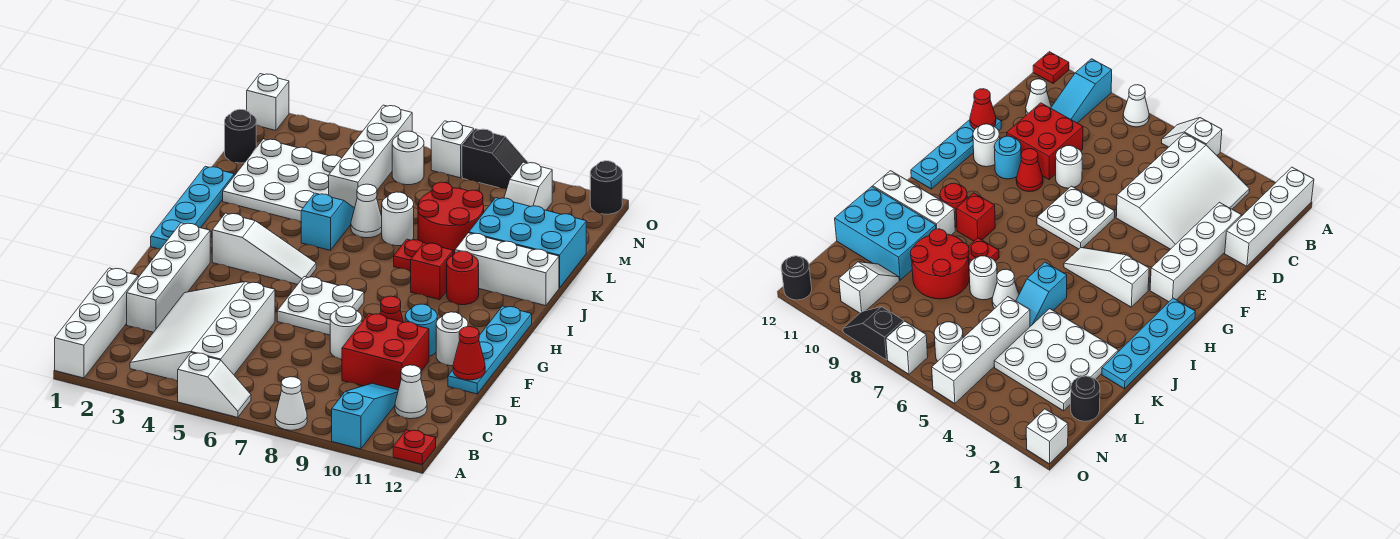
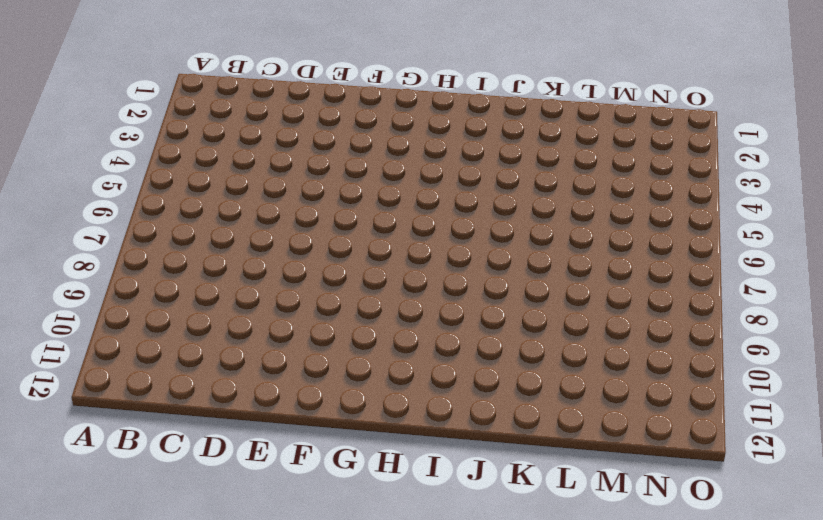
none -> white 1x4 brick [55,268,138,378]
none -> white 1x2 slope [178,353,251,417]
none -> white 1x1 cone [275,377,307,430]
none -> cyan 1x3 slope [332,383,398,449]

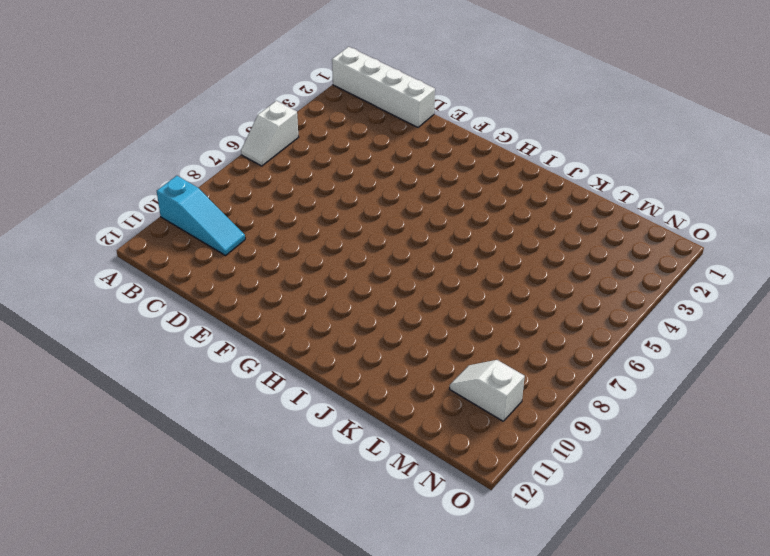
none -> white 1x1 cone [275,377,307,430]
none -> red 1x1 plate [393,430,436,465]
none -> white 3x4 slope [130,282,275,381]
none -> white 1x1 cone [395,365,427,419]

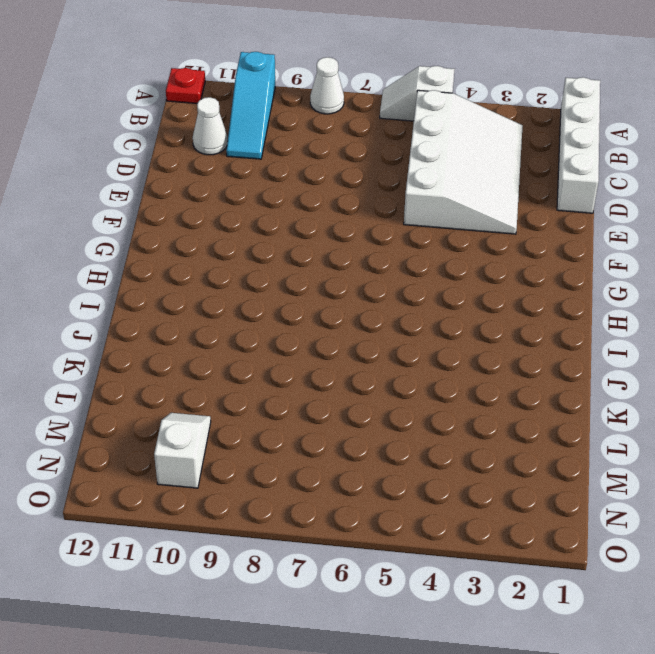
none -> white 1x4 brick [127,223,210,332]
none -> red 2x2 brick [342,314,429,390]
none -> white 1x1 round brick [330,306,362,359]
none -> cyan 1x4 plate [448,306,532,394]

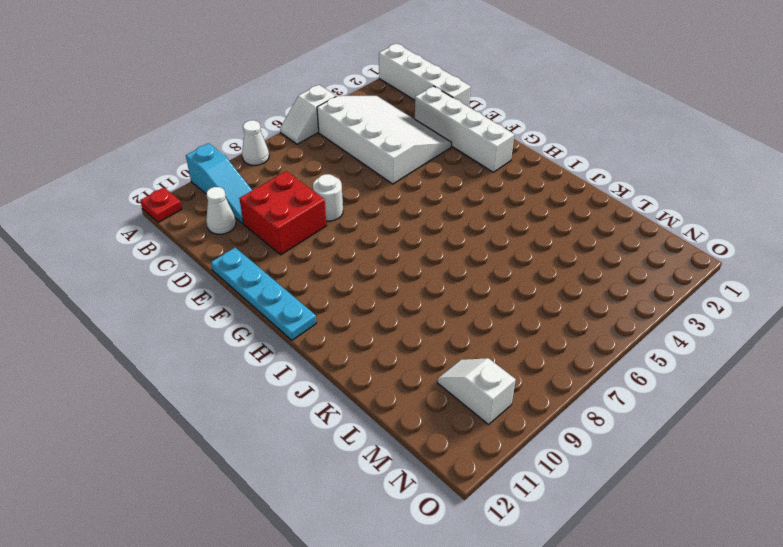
none -> white 2x2 plate [277,277,364,335]
none -> red 1x1 cone [380,296,403,322]
none -> cyan 1x1 round brick [405,304,437,356]
none -> white 1x1 round brick [436,312,468,366]

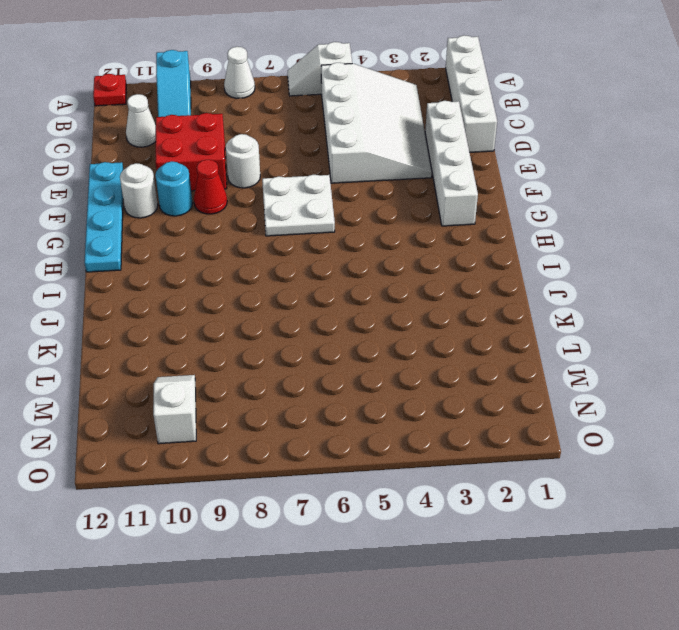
none -> cyan 1x4 plate [151,166,234,249]
none -> white 1x3 slope [212,213,316,284]
none -> red 1x1 brick [411,243,453,300]
none -> red 1x1 round brick [447,251,479,305]

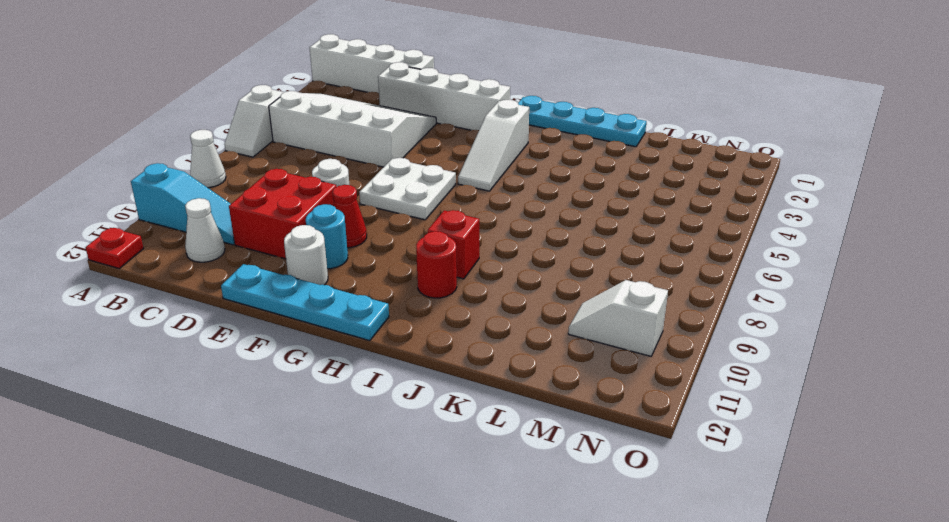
none -> cyan 1x2 slope [301,193,355,250]
none -> red 1x1 plate [394,239,423,271]
none -> white 1x3 brick [455,233,559,306]
none -> white 3x3 plate [223,139,341,222]

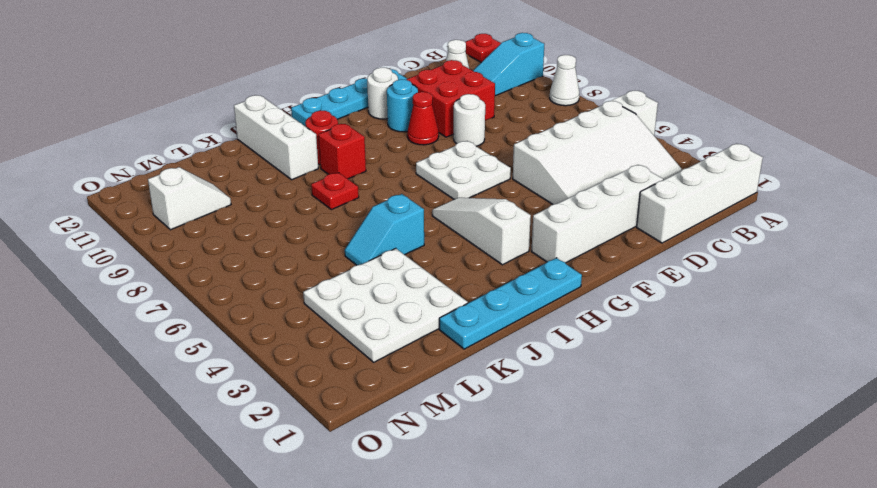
none -> white 1x1 cone [351,184,382,238]
none -> white 1x1 round brick [382,192,414,246]
none -> red 2x2 round brick [418,182,484,255]
none -> cyan 2x3 brick [469,198,586,288]

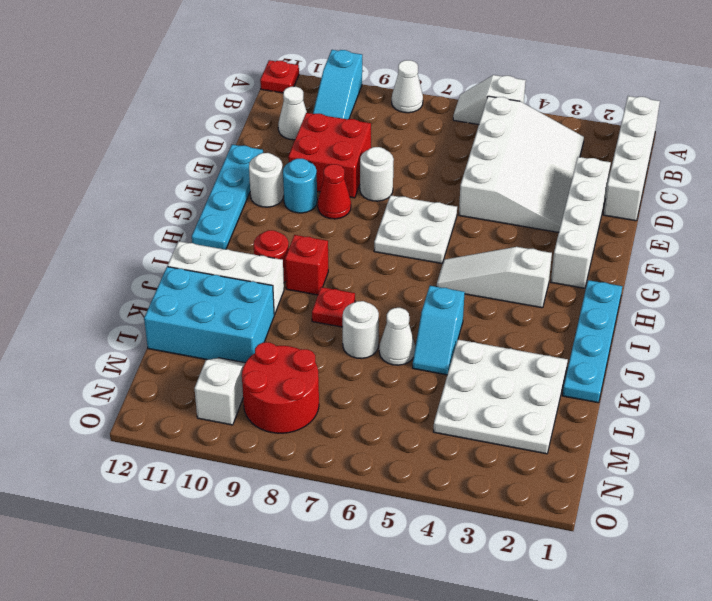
red 2x2 round brick [242,342,319,433] -> red 2x2 round brick moved to [418,182,484,255]
none -> white 1x4 brick [329,105,412,208]
none -> black 1x1 round brick [225,109,256,163]
none -> white 1x1 round brick [392,131,424,185]
none -> white 1x1 brick [247,74,289,130]

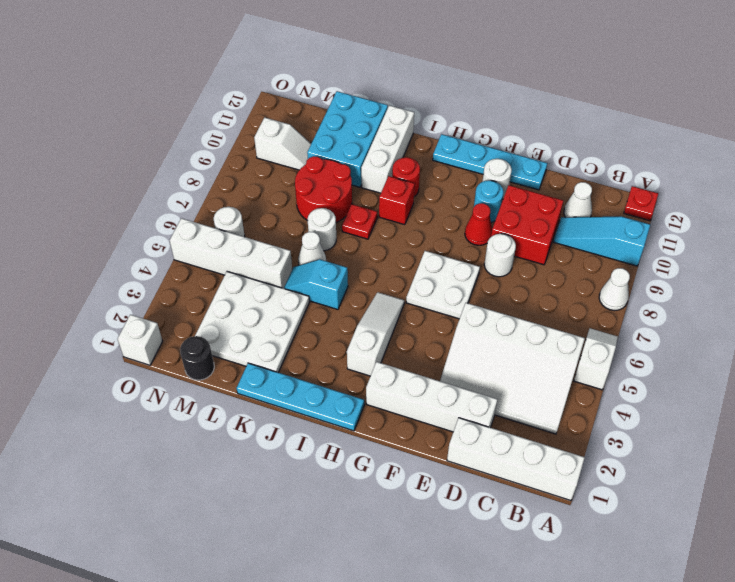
none -> white 1x1 brick [431,121,474,178]
none -> black 1x2 slope [462,129,528,189]
none -> black 1x1 round brick [590,161,622,214]
none -> red 1x1 cone [453,327,485,380]

